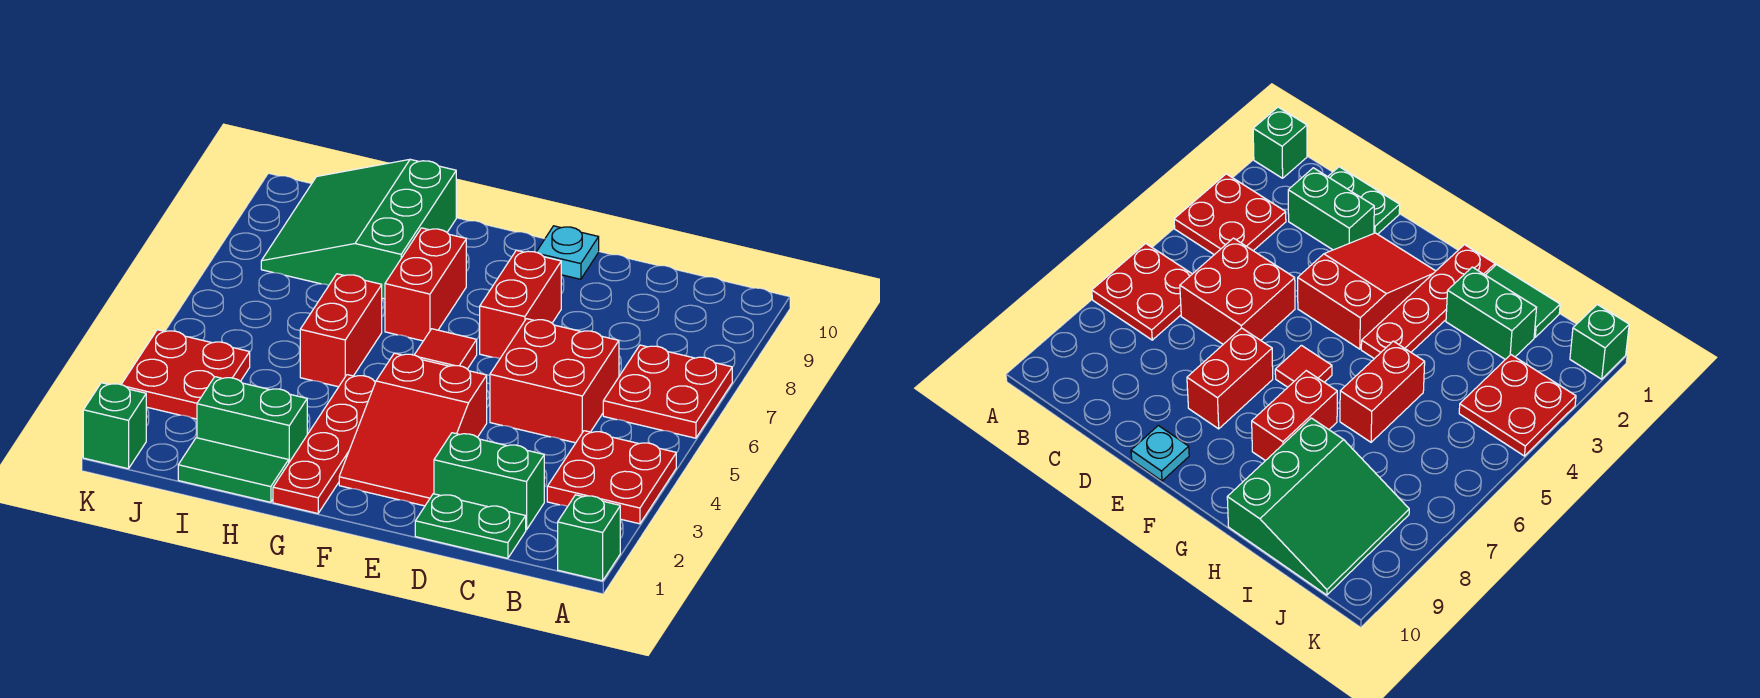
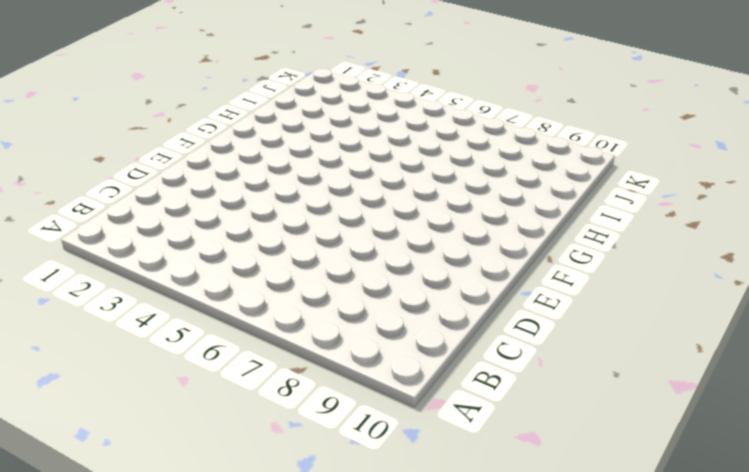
none -> green 1x1 brick [558,495,620,581]
none -> red 2x2 plate [547,431,676,524]
none -> red 2x2 plate [603,345,732,438]

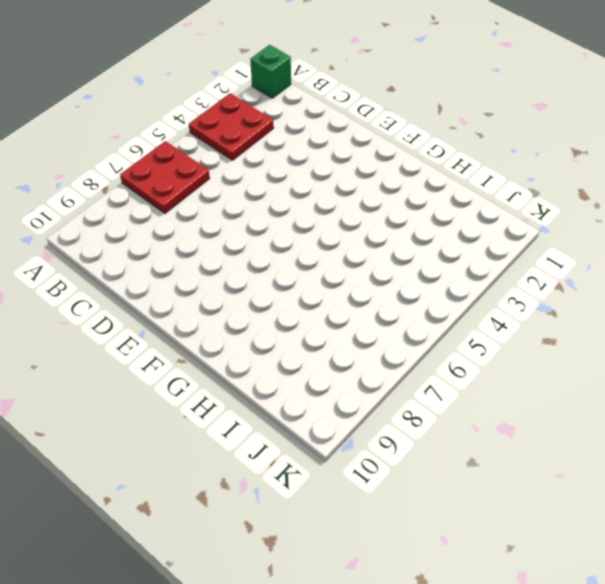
none -> green 1x2 plate [415,494,526,558]
none -> green 1x2 brick [434,433,544,530]
none -> red 2x2 brick [490,319,619,443]

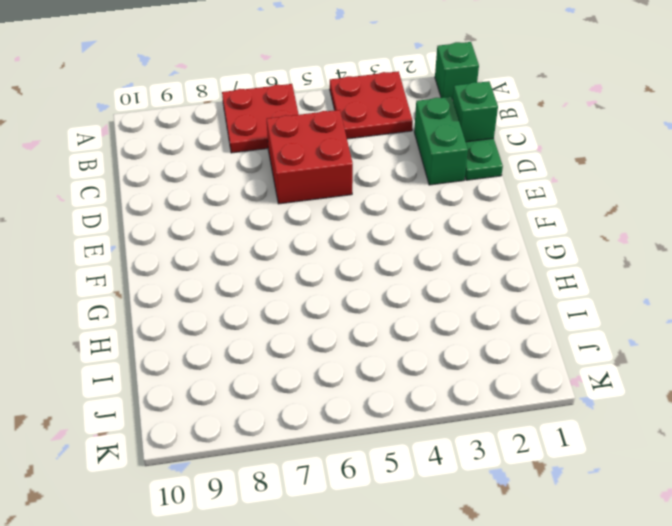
green 1x1 brick [453,81,498,142] -> green 1x1 brick moved to [83,383,146,469]
none -> red 2x3 slope [339,353,487,506]
none -> red 1x2 brick [480,250,561,358]
none -> cyan 1x1 plate [537,226,599,279]

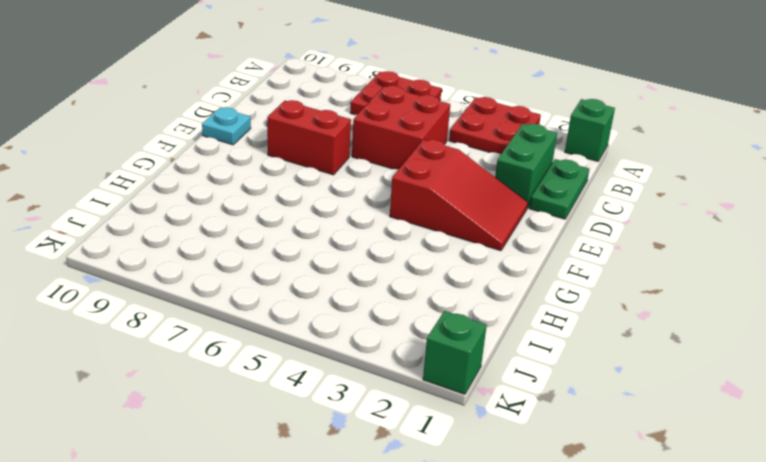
none -> red 1x1 tile [415,329,477,369]
none -> red 1x4 plate [273,375,376,513]
none -> red 1x2 brick [385,228,466,341]

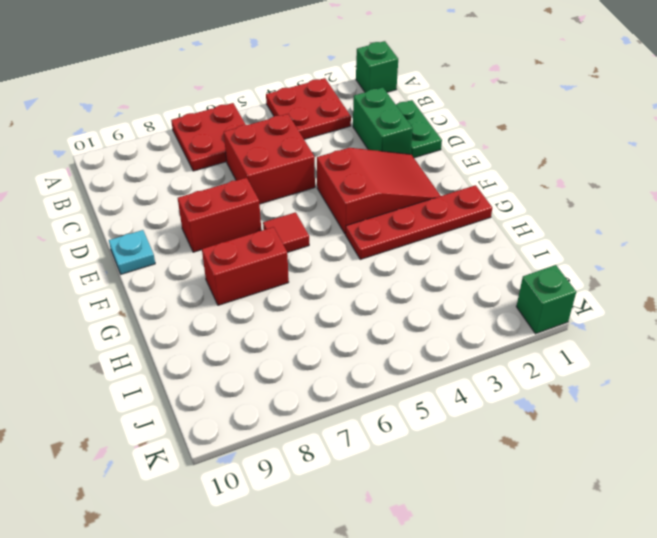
none -> green 1x2 tile [178,438,289,502]
none -> green 1x2 brick [197,377,307,462]
none -> red 1x2 brick [300,274,382,387]

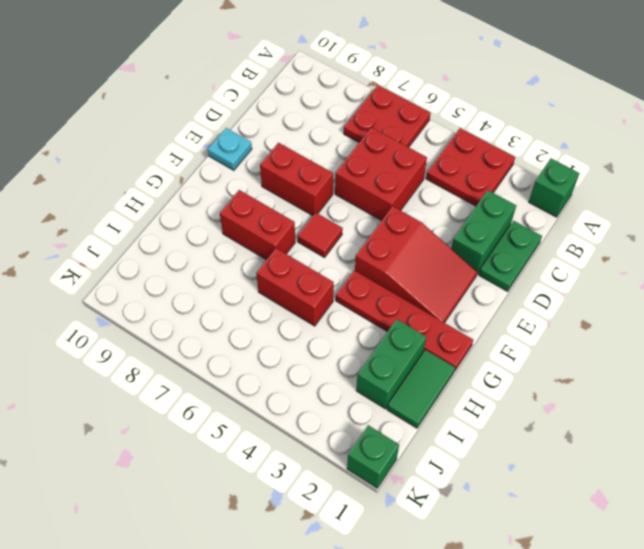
none -> green 3x3 slope [261,159,456,299]
none -> red 2x2 plate [121,330,250,419]

